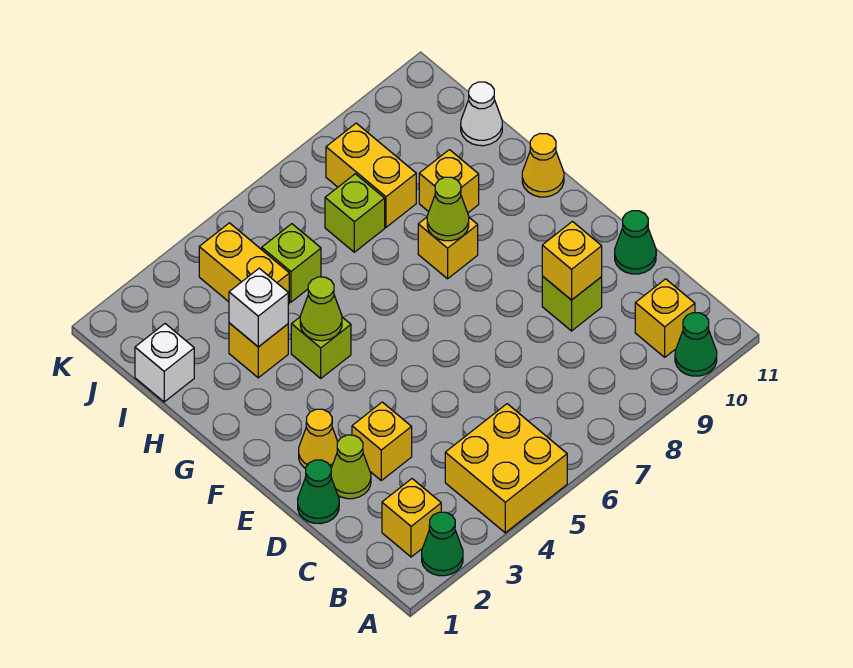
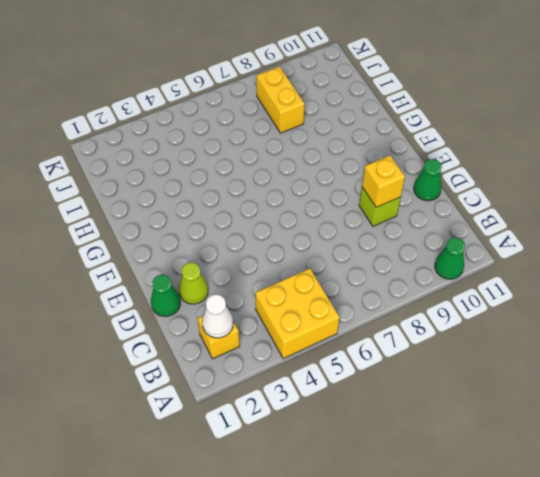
white 1x1 cone [202,294,233,338] -> white 1x1 cone moved to [461,82,502,146]
none -> green 1x1 cone [422,512,463,576]
none -> yellow 1x1 brick [635,279,695,357]
none -> yellow 1x1 brick [352,402,412,480]

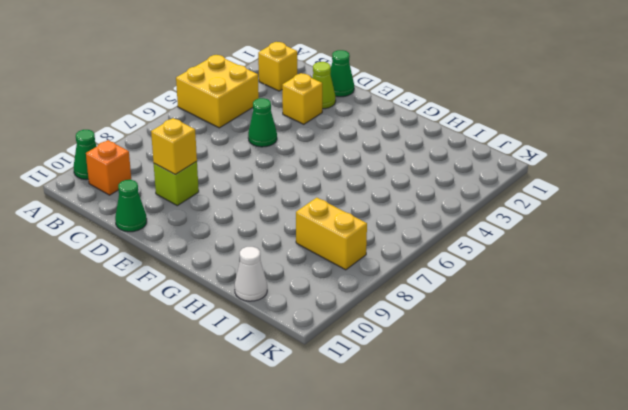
orange 1x1 brick [86,140,131,195] -> yellow 1x1 brick [635,279,695,357]
green 1x1 cone [248,98,277,147] -> green 1x1 cone moved to [422,512,463,576]
none -> yellow 1x1 cone [299,409,338,469]
none -> lime 1x1 brick [291,317,351,378]
none -> yellow 1x1 brick [418,217,478,279]

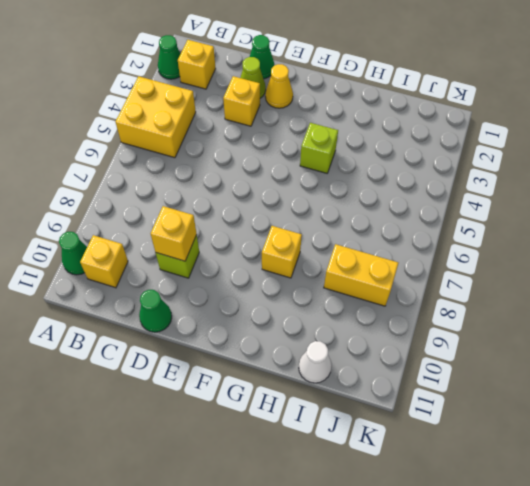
none -> yellow 1x1 cone [522,134,564,197]
none -> yellow 1x1 brick [229,323,288,378]
none -> yellow 1x1 brick [419,150,479,213]

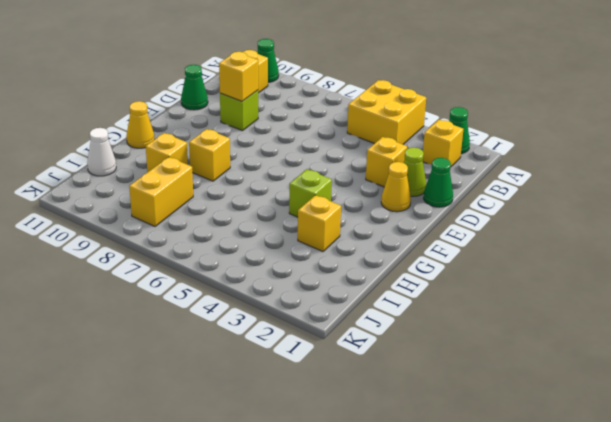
none -> white 1x1 brick [135,324,194,402]
none -> yellow 1x2 brick [199,223,289,304]
none -> lime 1x1 brick [262,224,321,302]

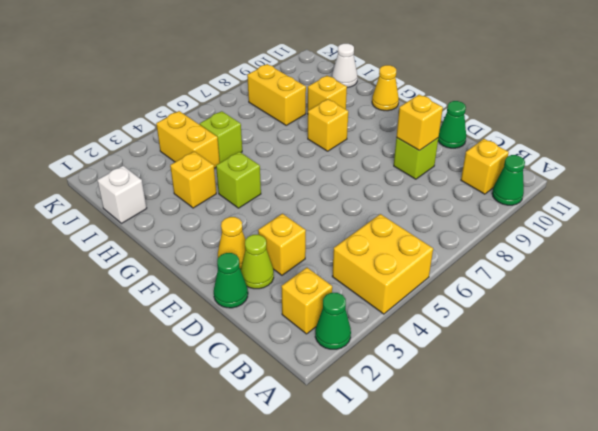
none -> lime 1x1 brick [325,174,385,252]
none -> lime 1x1 cone [300,277,342,341]
none -> lime 1x1 cone [427,177,469,241]

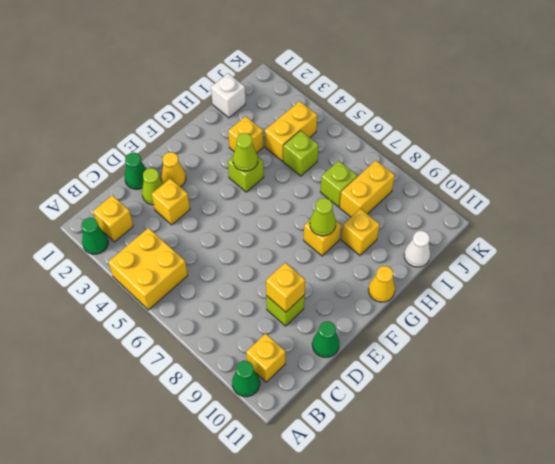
none -> white 1x1 brick [229,268,288,347]

